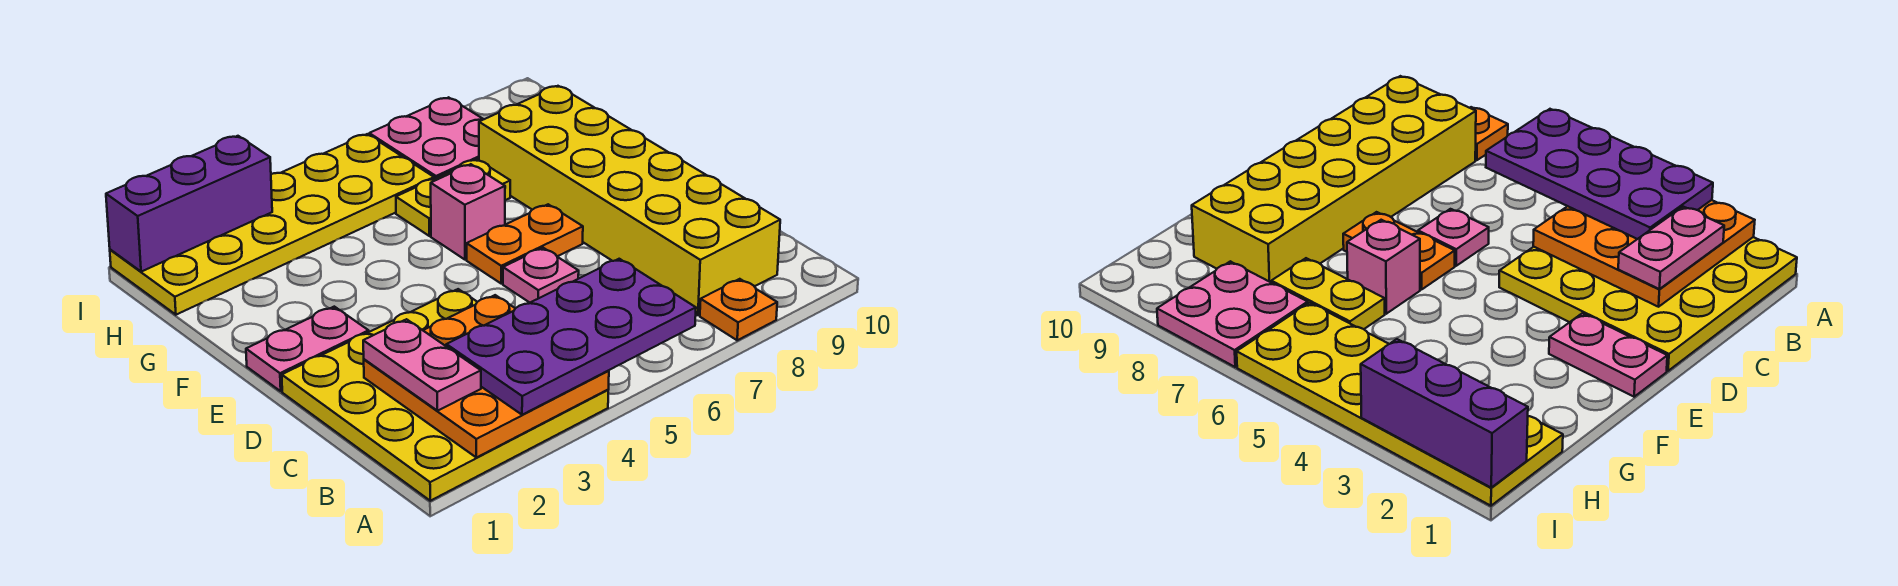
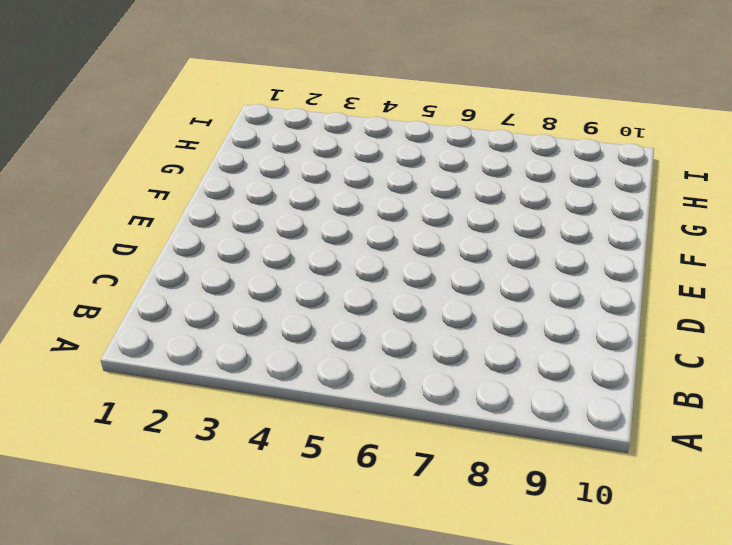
none -> yellow 4x4 plate [282,289,608,501]
none -> orange 1x1 plate [700,279,777,340]
none -> yellow 2x6 brick [479,86,780,315]

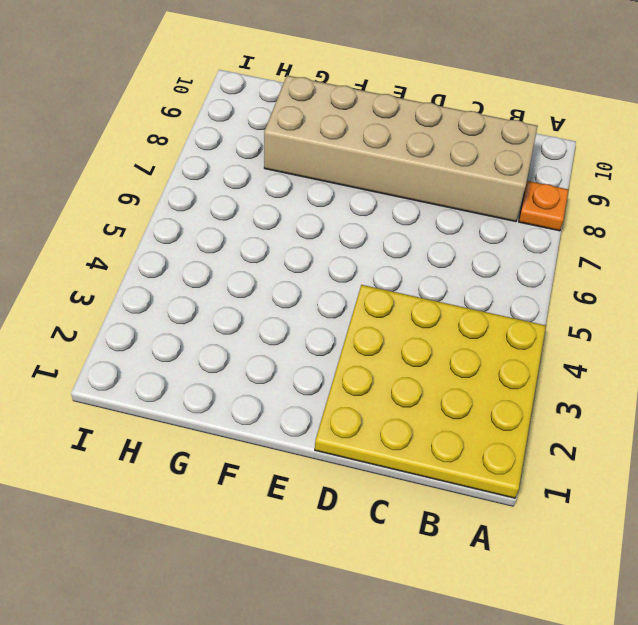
tan 2x6 brick [264,76,538,222] -> yellow 2x6 brick [479,86,780,315]
none -> pink 1x1 plate [503,248,579,303]
none -> pink 1x2 plate [246,307,369,391]
none -> orange 1x2 plate [467,204,583,284]

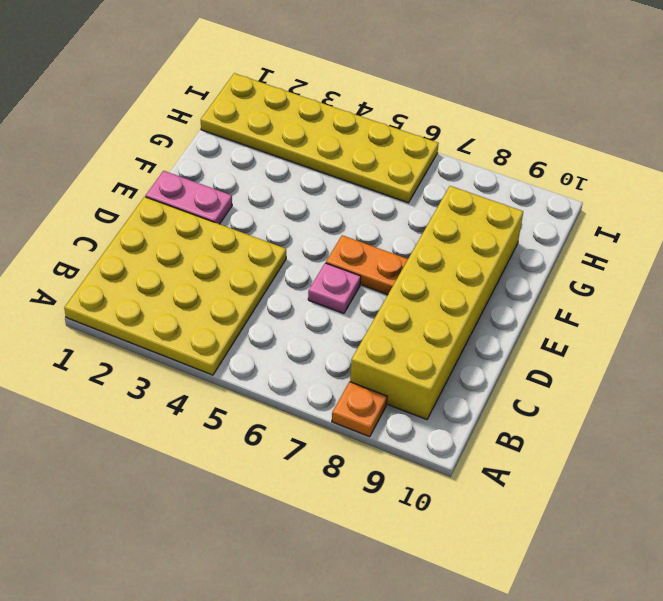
none -> pink 1x1 brick [431,164,505,260]
none -> yellow 1x2 plate [396,159,510,236]
none -> pink 2x2 plate [369,97,484,179]

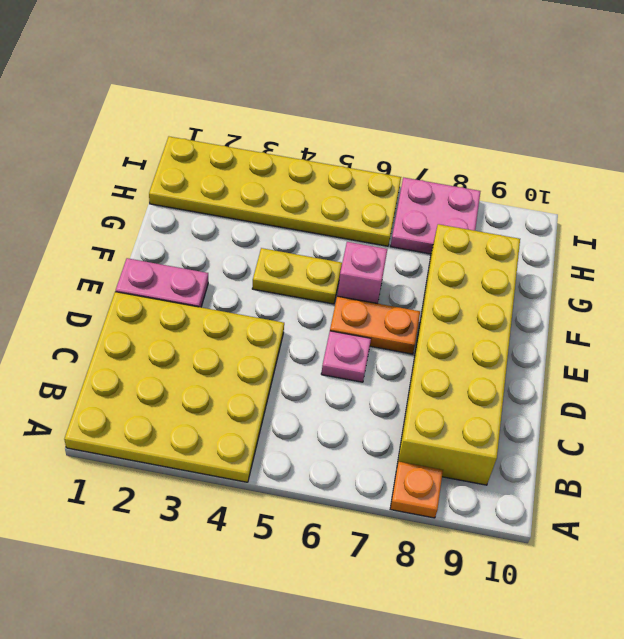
yellow 1x2 plate [252,248,342,304] -> yellow 1x2 plate moved to [396,159,510,236]
none -> orange 3x3 plate [364,295,609,458]
none -> purple 1x3 brick [106,136,272,272]
none -> purple 2x4 plate [446,259,696,415]

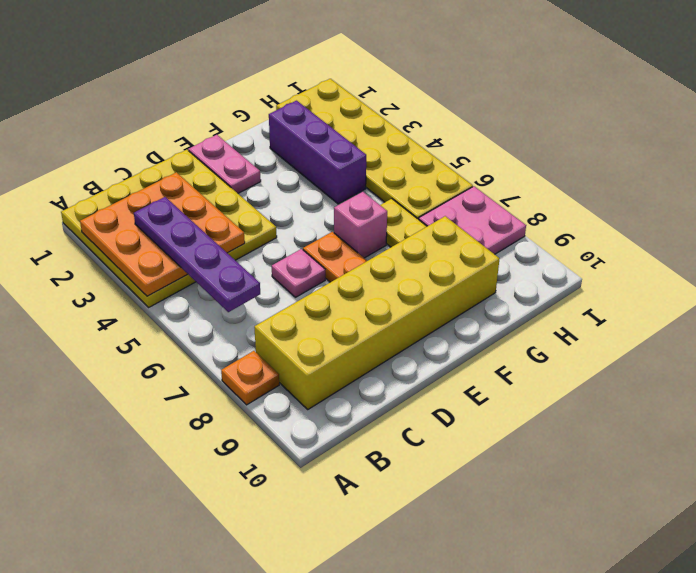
purple 1x4 plate [134,197,260,312] -> purple 2x4 plate [446,259,696,415]
purple 1x3 brick [269,101,366,204] -> purple 1x3 brick moved to [106,136,272,272]
none -> pink 1x2 plate [363,319,481,411]

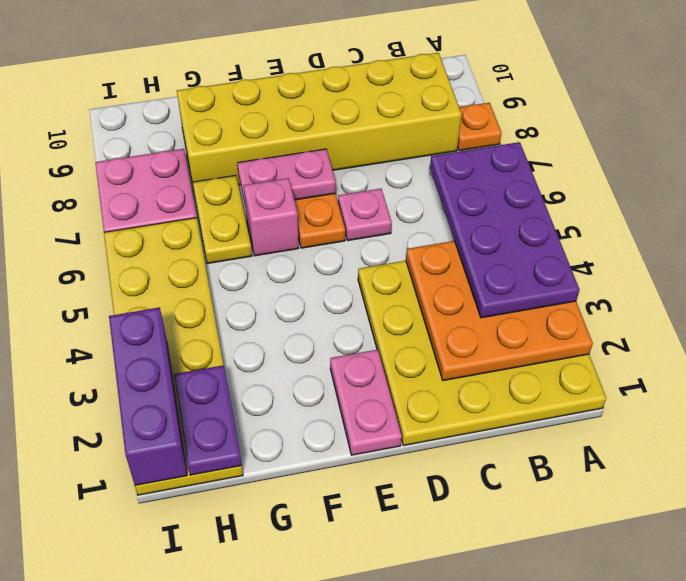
pink 1x2 plate [237,149,336,207] -> pink 1x2 plate moved to [363,319,481,411]
purple 1x2 plate [174,365,242,475] -> none

